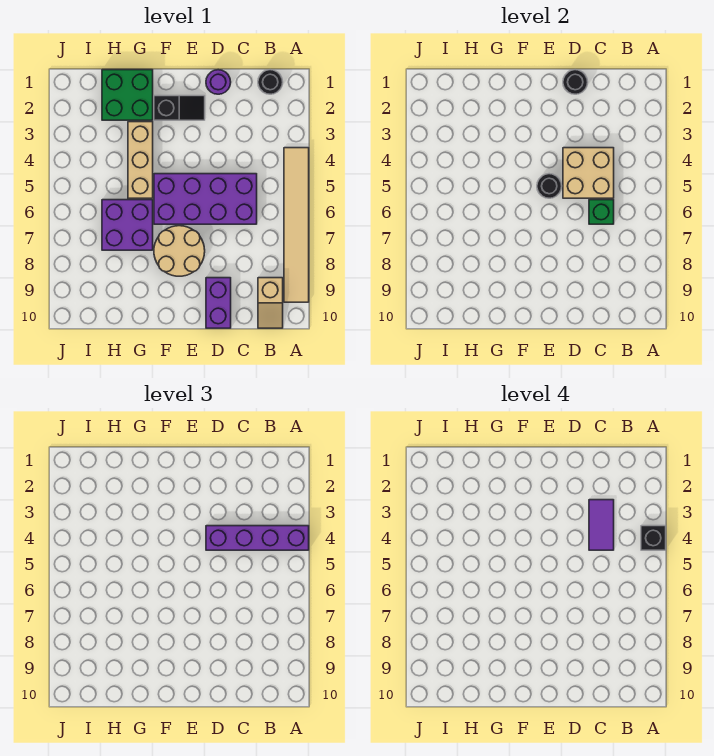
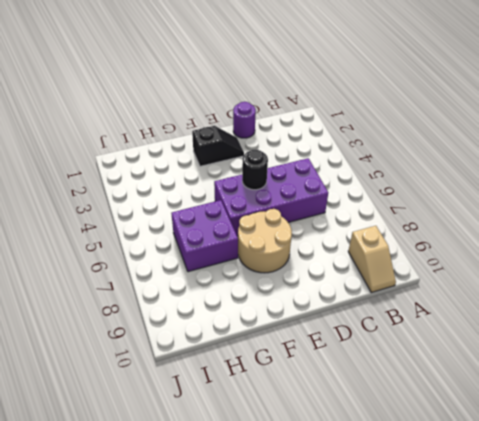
none -> tan 1x6 tile [284,148,309,302]
none -> black 1x1 round brick [258,70,283,94]
none -> purple 1x2 brick [206,278,231,328]

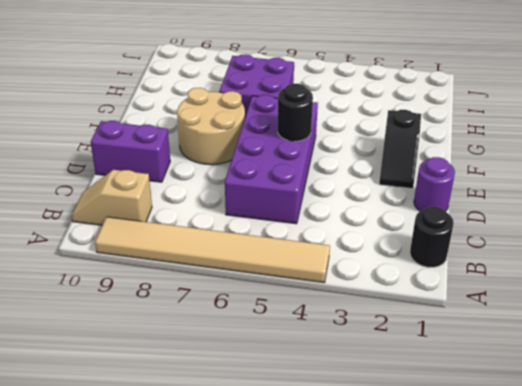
none -> green 2x2 brick [102,70,153,120]
none -> tan 1x3 brick [128,122,153,198]
none -> tan 2x2 brick [563,148,614,198]

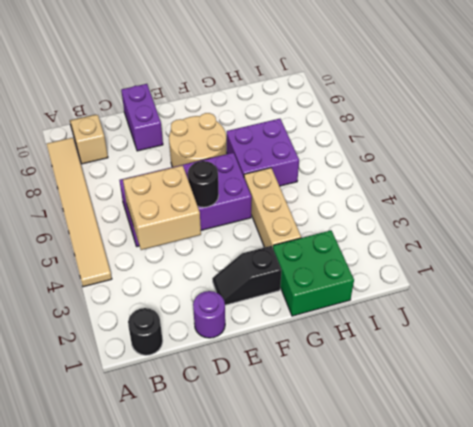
none -> green 1x1 brick [589,200,614,224]
none -> black 1x1 round brick [563,70,588,94]
none -> purple 1x4 brick [206,526,309,550]

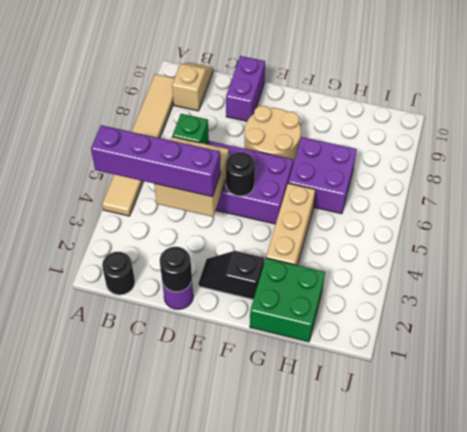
none -> black 1x1 brick [641,526,666,550]
none -> purple 1x2 tile [589,500,614,550]

